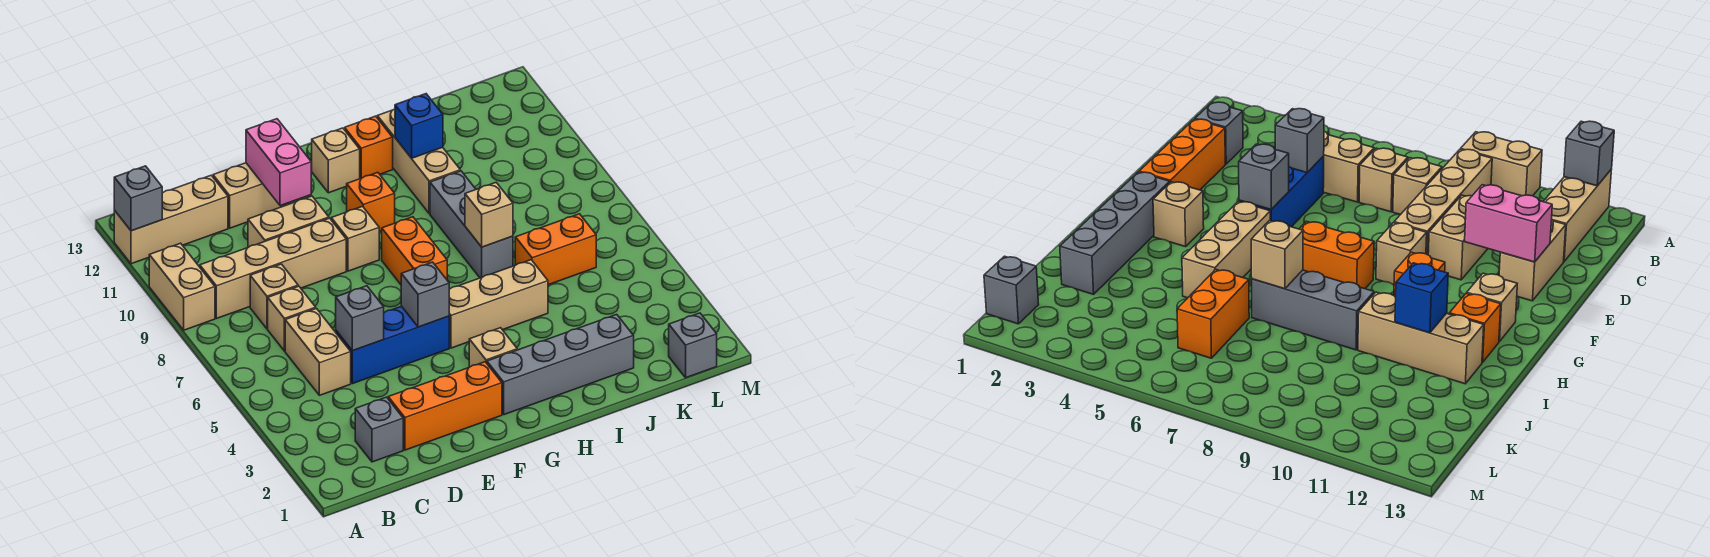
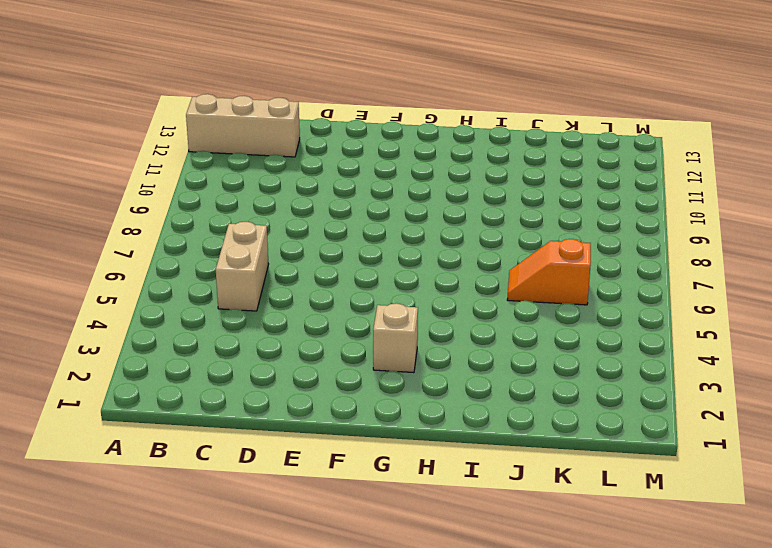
orange 1x2 slope [507,239,591,305] -> orange 1x2 brick [515,214,596,285]
none -> tan 1x2 brick [149,243,215,330]
none -> tan 1x4 brick [200,218,346,319]
none -> grey 1x1 brick [355,397,403,462]

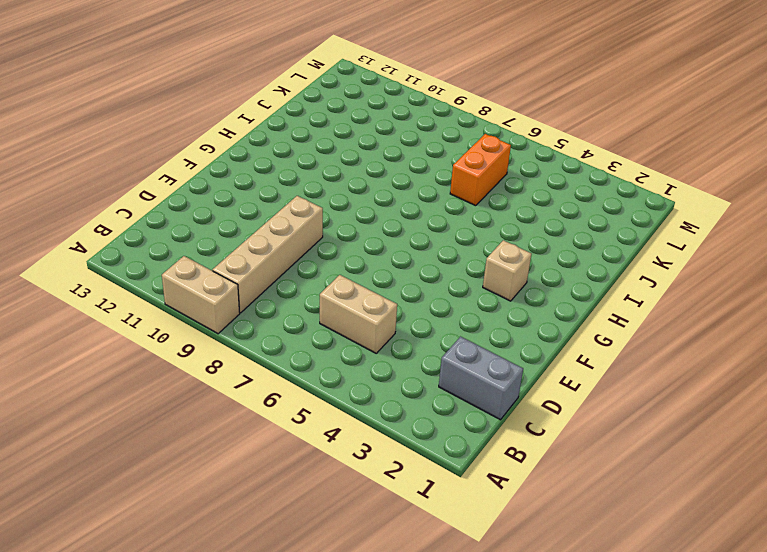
grey 1x2 brick [439,337,523,420] -> grey 1x1 brick [355,397,403,462]
none -> tan 1x3 brick [114,175,228,264]
none -> tan 1x1 brick [268,286,316,351]
none -> tan 1x1 brick [250,264,298,329]

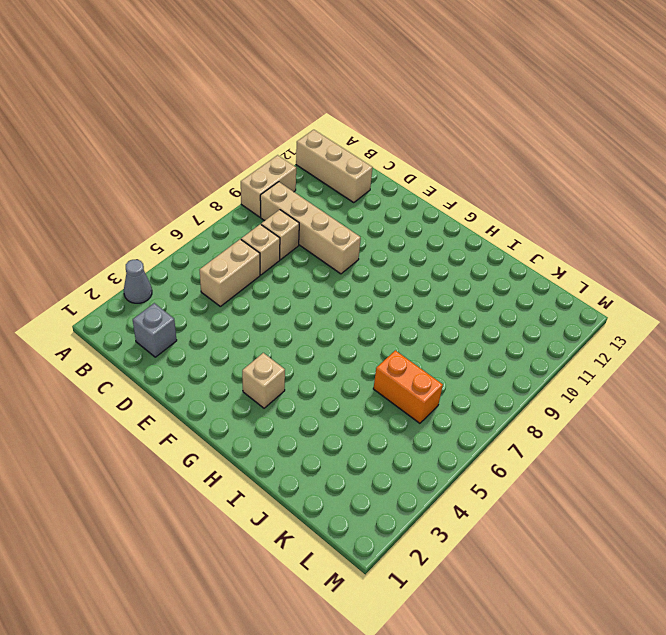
grey 1x1 cone [124,260,152,303] -> none
none -> orange 1x3 brick [388,362,502,450]
none -> blue 1x3 brick [336,306,449,384]
none -> tan 1x2 brick [248,196,329,247]

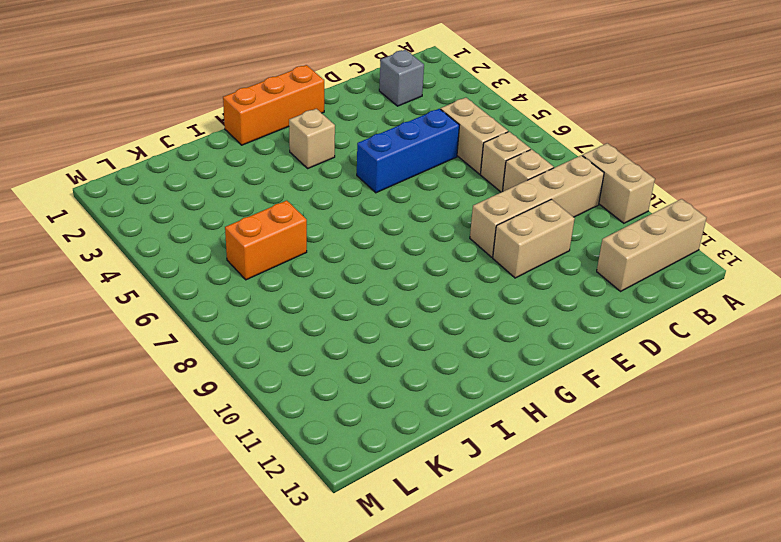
orange 1x3 brick [223,65,324,145] -> orange 1x3 brick moved to [388,362,502,450]
none -> tan 1x2 brick [213,163,294,228]
none -> tan 1x1 brick [331,206,379,271]
none -> grey 1x4 brick [487,314,634,415]

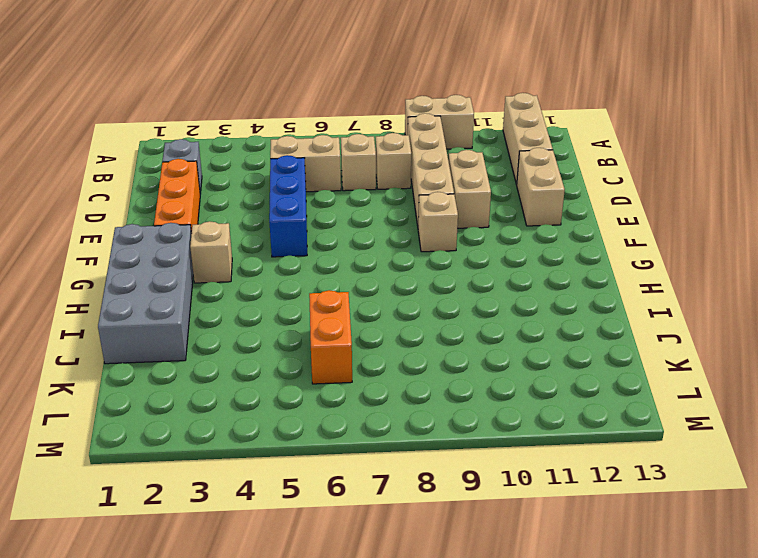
grey 2x4 brick [98,223,193,364] -> grey 1x4 brick [487,314,634,415]
none -> tan 1x3 brick [449,260,548,348]
none -> orange 1x2 brick [382,217,447,284]
none -> orange 1x1 brick [347,172,395,232]

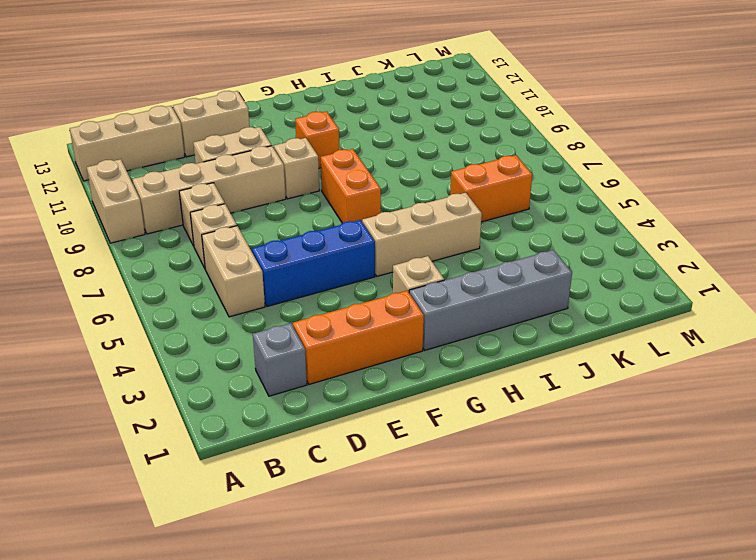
none -> tan 1x1 brick [312,128,360,193]
none -> orange 1x1 brick [345,116,393,179]
none -> grey 1x3 brick [430,171,513,278]

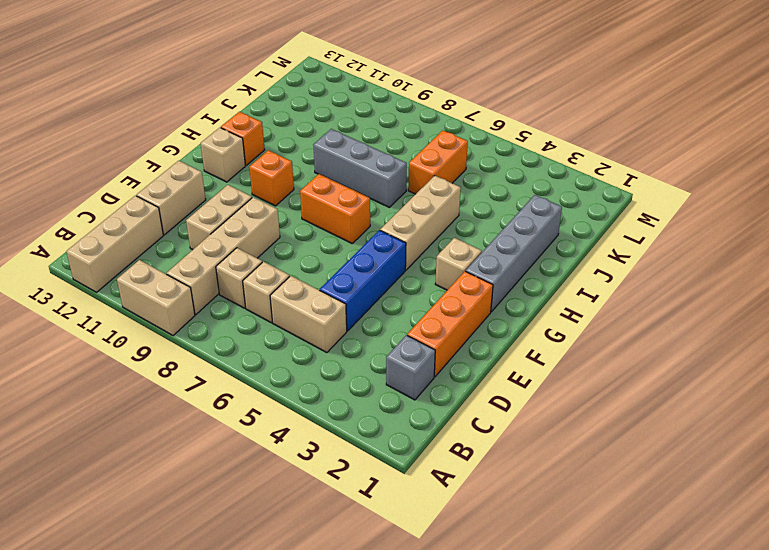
none -> tan 1x1 brick [331,206,379,271]
none -> tan 1x3 brick [377,109,460,214]
none -> grey 1x1 brick [669,313,717,378]

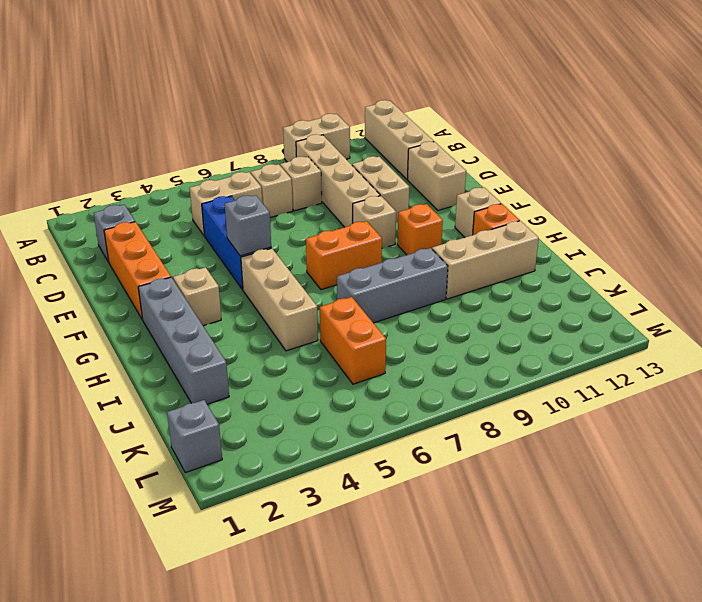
none -> grey 1x1 brick [114,166,162,231]
none -> grey 1x1 brick [336,286,384,351]
none -> pink 1x2 brick [246,119,311,206]

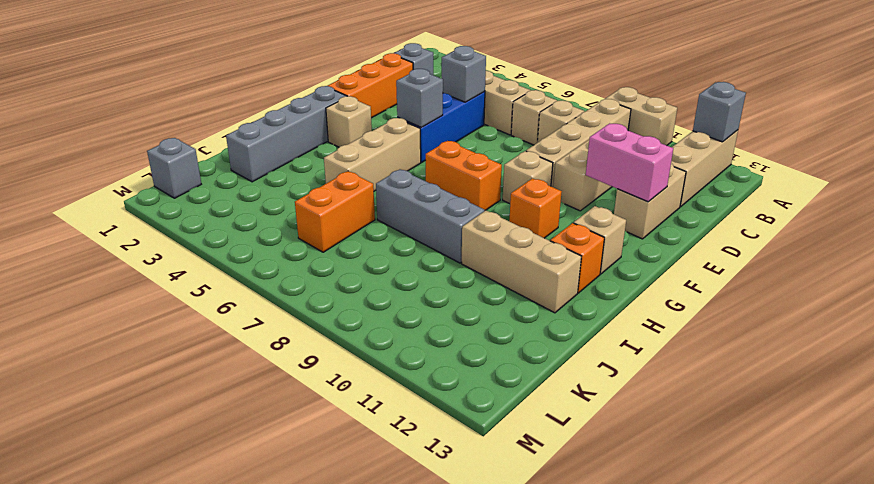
none -> tan 1x1 brick [465,183,513,247]
none -> blue 1x1 brick [395,94,443,158]

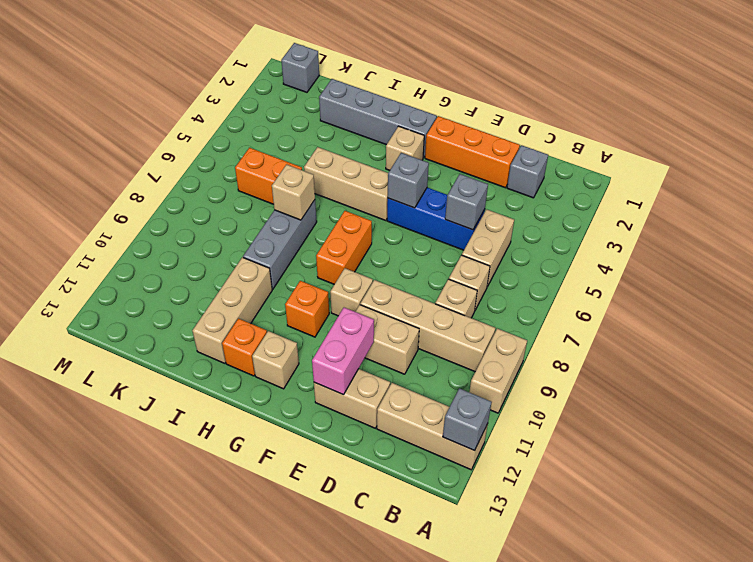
none -> blue 1x1 brick [395,94,443,158]

